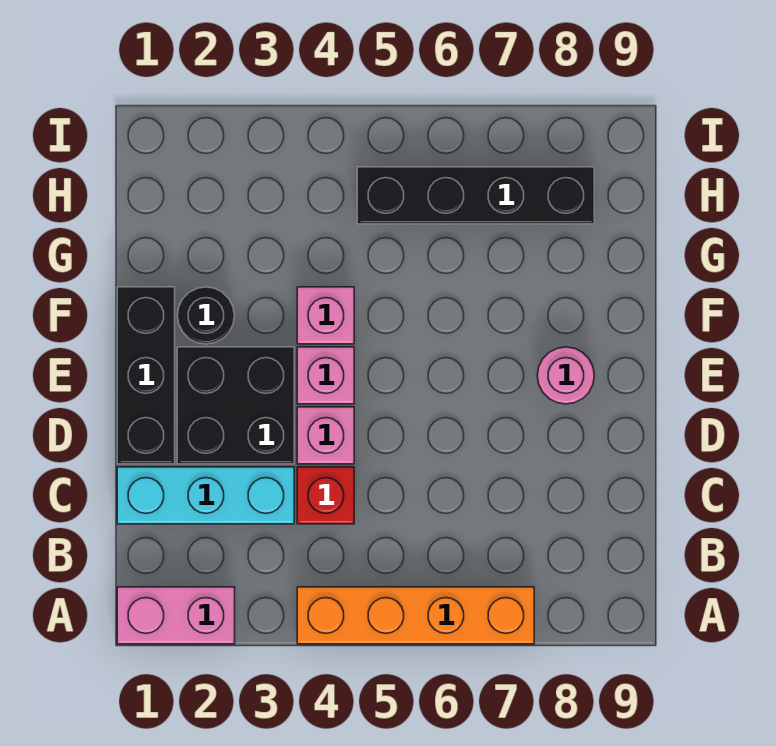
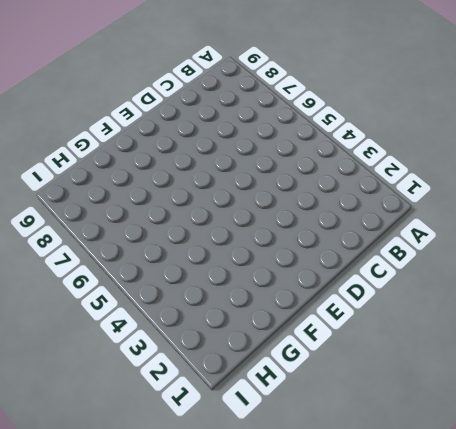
none -> pink 1x2 brick [117,587,235,644]
none -> orange 1x4 brick [297,587,534,644]
none -> cyan 1x3 brick [117,467,294,524]

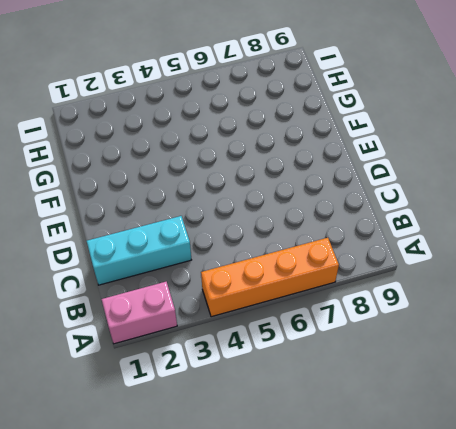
none -> red 1x1 brick [297,467,354,524]
none -> black 1x3 brick [117,287,175,464]
none -> black 2x2 brick [177,347,294,464]

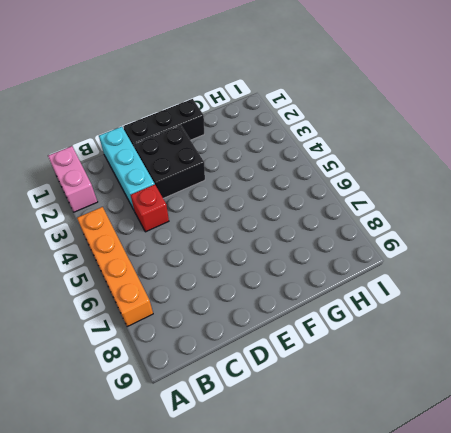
none -> pink 1x1 brick [297,407,354,464]
none -> pink 1x1 brick [297,347,354,404]
none -> pink 1x1 round brick [537,347,594,404]

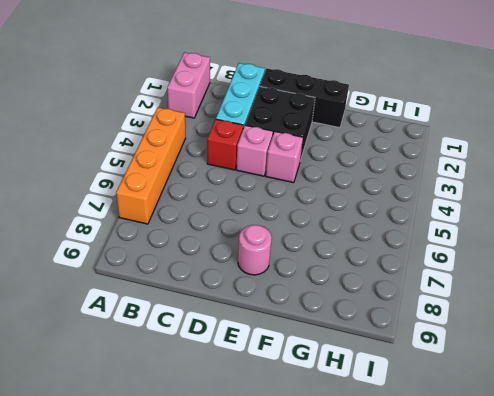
none -> black 1x1 round brick [177,287,234,344]
none -> pink 1x1 brick [297,287,354,344]
none -> black 1x4 brick [357,167,594,224]

